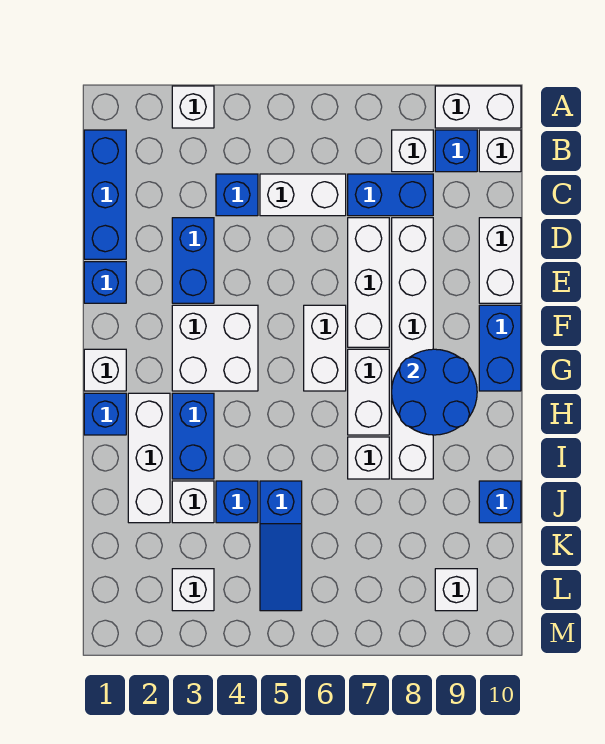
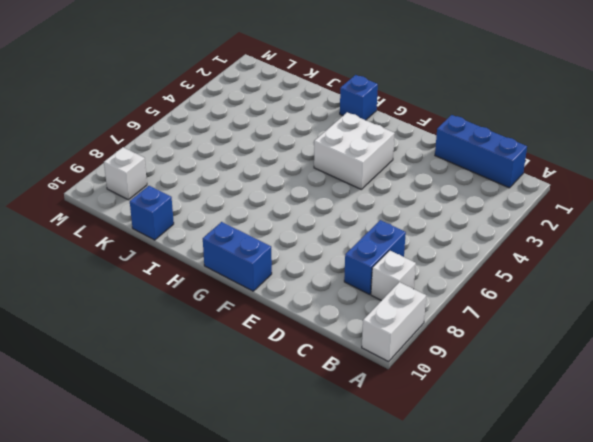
none -> white 1x1 brick [172,86,214,128]
none -> blue 1x1 brick [435,130,477,172]
none -> white 1x1 brick [479,130,521,172]
none -> blue 1x1 brick [216,174,258,216]

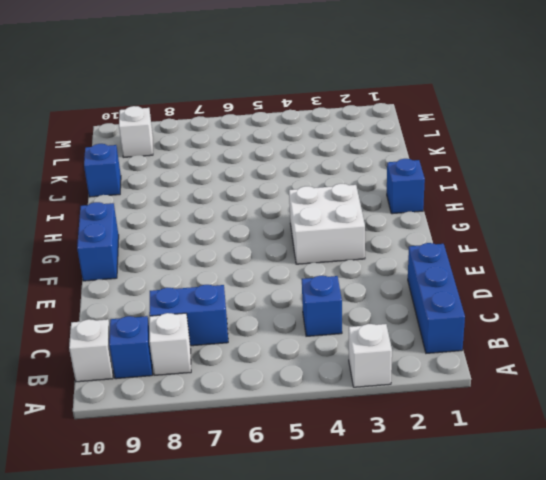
none -> white 1x2 brick [435,86,521,128]
none -> white 1x2 brick [260,174,346,216]
none -> blue 1x2 brick [172,218,214,303]
none -> white 1x3 brick [348,218,389,347]

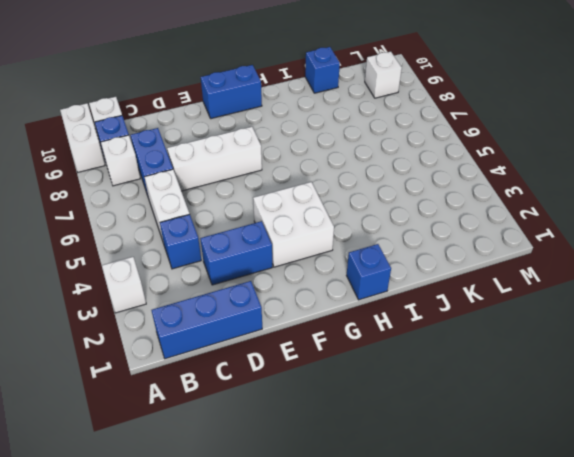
none -> white 1x6 brick [392,218,433,479]
none -> white 1x2 brick [479,218,521,303]
none -> blue 1x1 brick [84,262,126,303]
none -> white 1x2 brick [304,305,346,391]

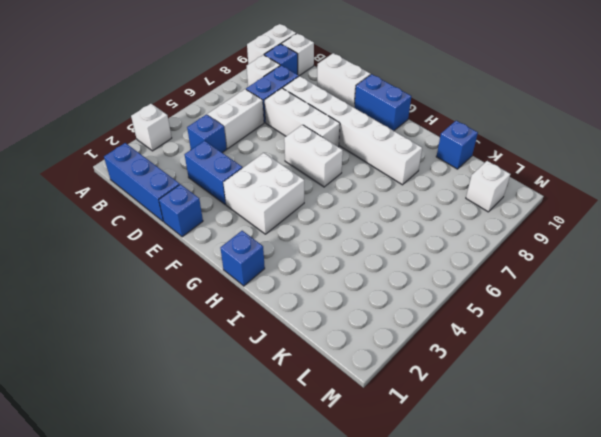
none -> white 1x1 brick [84,349,126,391]
none -> white 1x2 brick [348,349,389,435]
none -> white 1x3 brick [128,393,170,523]
none -> blue 1x2 brick [172,393,214,479]

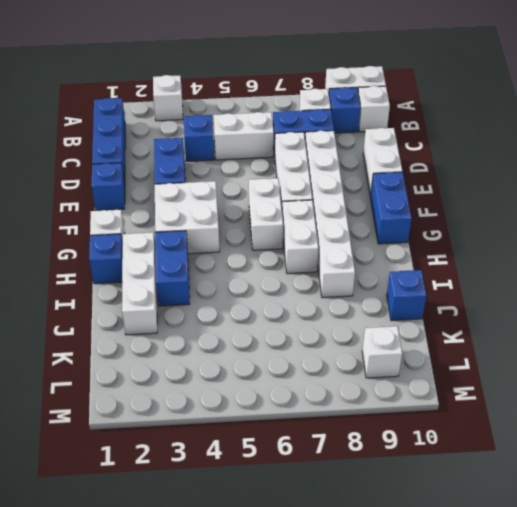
none -> white 1x1 brick [348,437,389,479]
none -> white 1x1 brick [172,481,214,523]
none -> blue 1x1 brick [216,481,258,523]
none -> blue 1x3 slope [260,481,302,611]

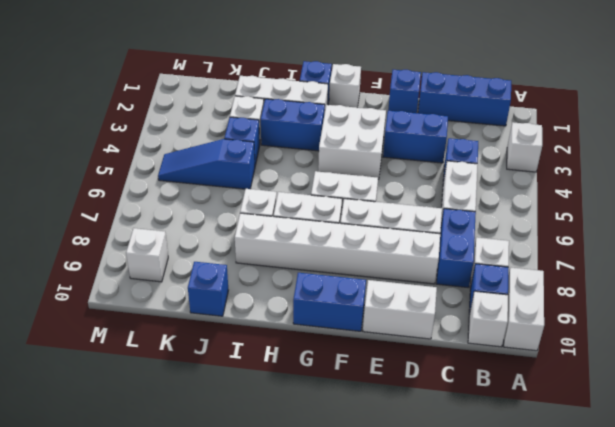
none -> white 1x1 brick [172,569,214,611]
none -> blue 2x2 round brick [392,349,477,435]

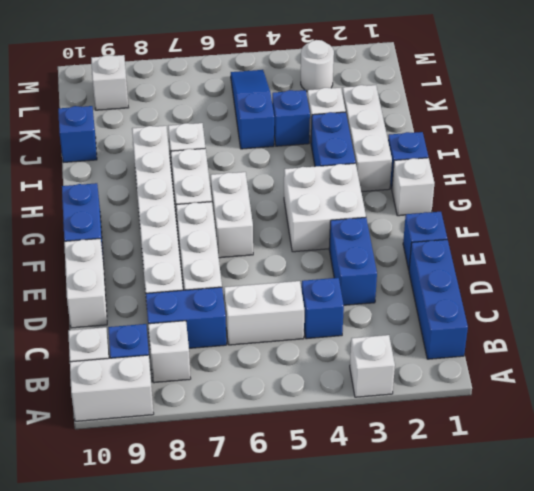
white 1x1 round brick [301,40,334,91] -> white 1x1 brick [172,569,214,611]
none -> blue 2x2 round brick [392,349,477,435]

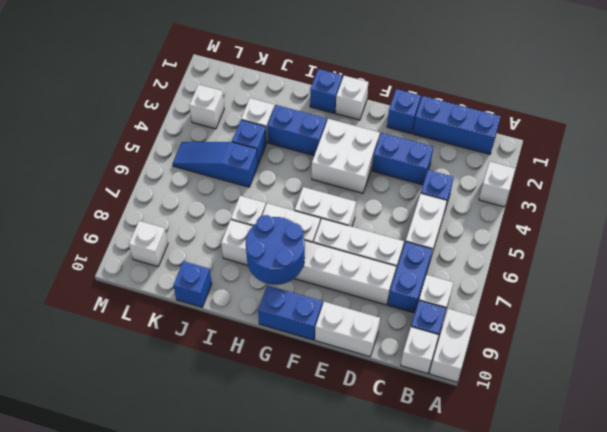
none -> white 1x3 brick [128,393,170,523]

